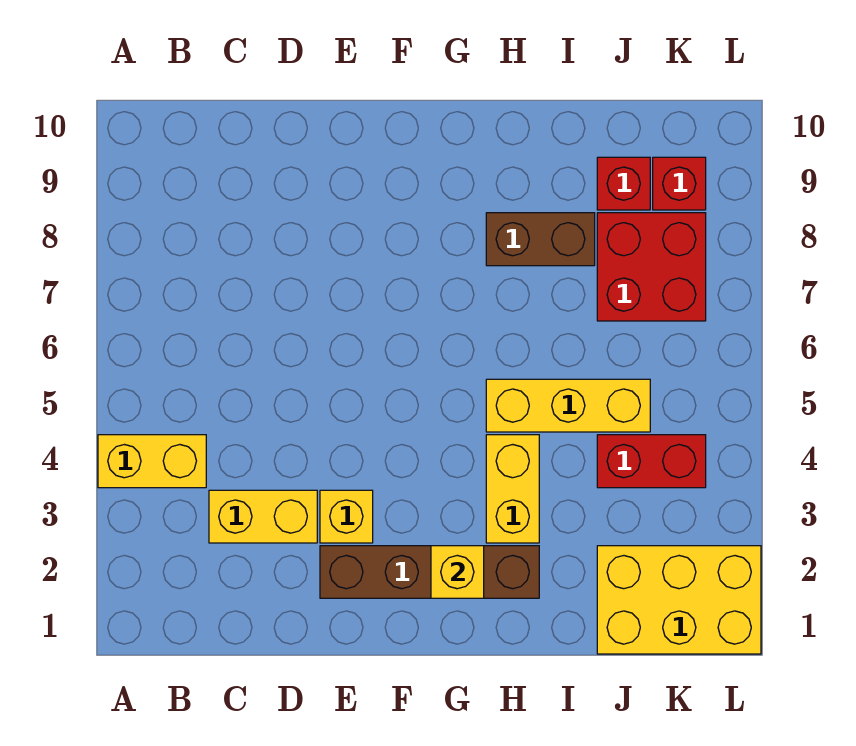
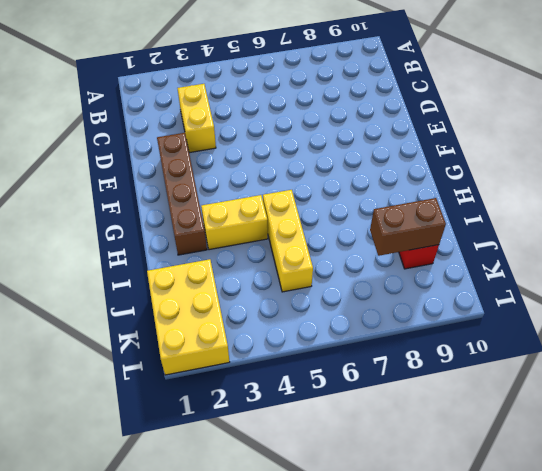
brown 1x2 brick [370,198,446,256] -> brown 1x2 brick turned to [486,213,595,266]
none -> yellow 1x2 brick [98,435,206,488]
none -> yellow 1x1 brick [320,490,373,543]
none -> red 1x2 brick [597,435,706,488]

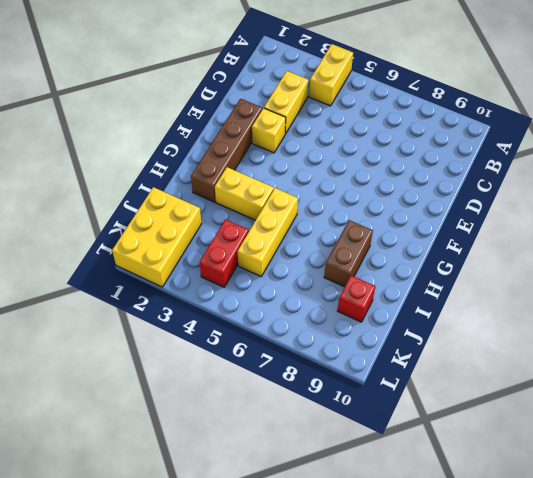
none -> red 2x2 brick [597,213,706,321]
none -> red 1x1 brick [653,157,706,210]
none -> yellow 1x1 brick [431,546,484,598]

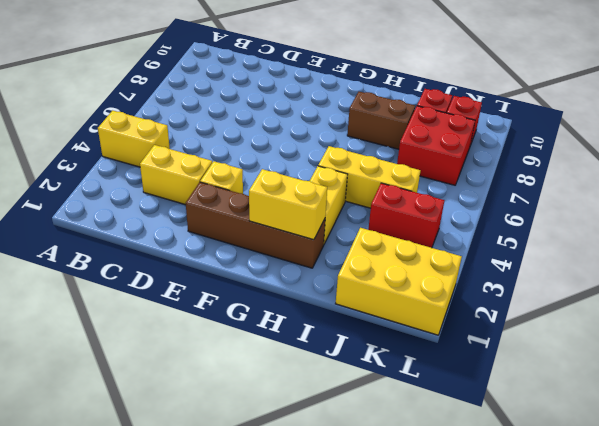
yellow 1x2 brick [249,169,327,240] -> yellow 1x1 brick [431,546,484,598]

